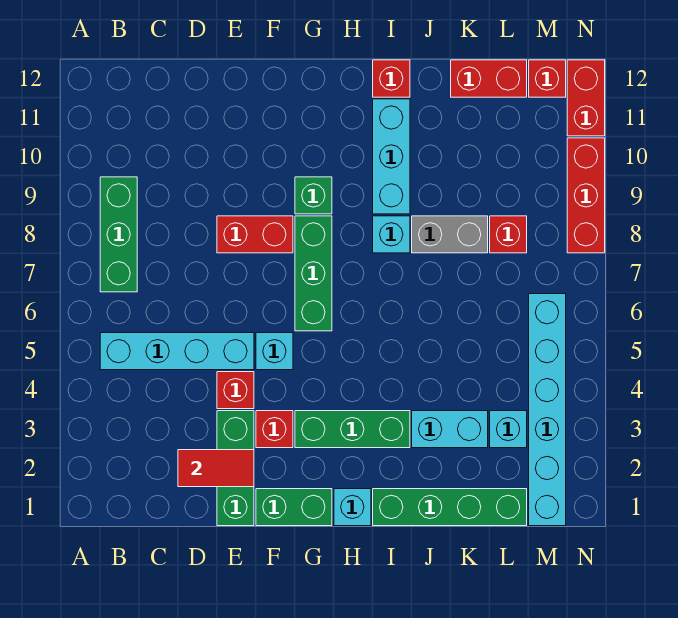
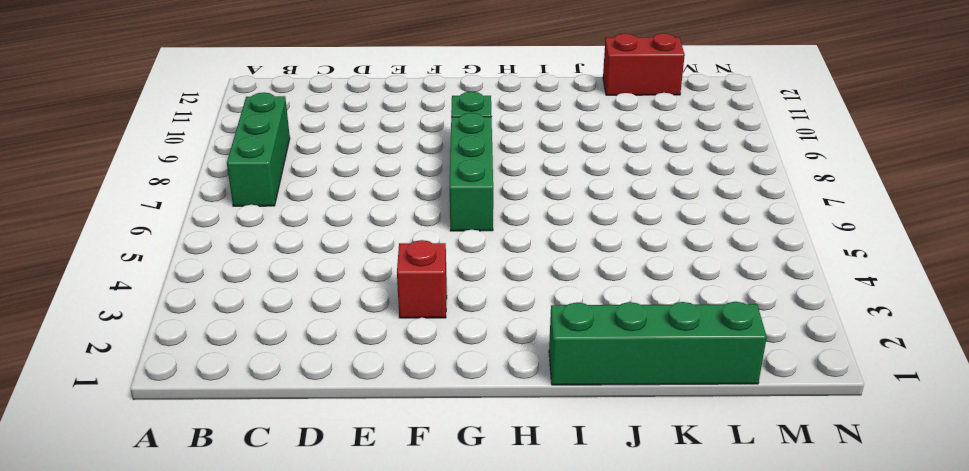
none -> cyan 1x4 brick [100,333,254,370]
none -> green 1x3 brick [217,411,254,526]
none -> red 1x1 brick [217,372,254,409]

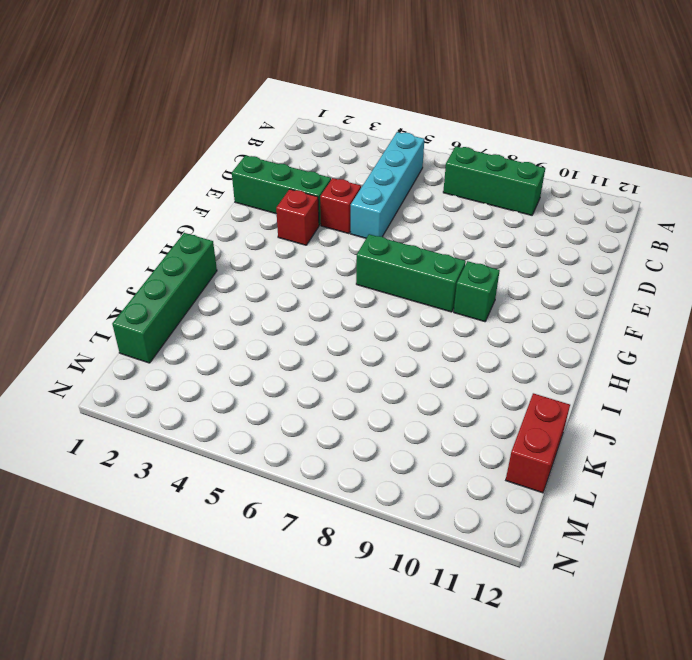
none -> red 1x2 brick [217,216,293,253]
none -> green 1x2 brick [256,489,332,526]
none -> cyan 1x1 brick [256,333,293,370]

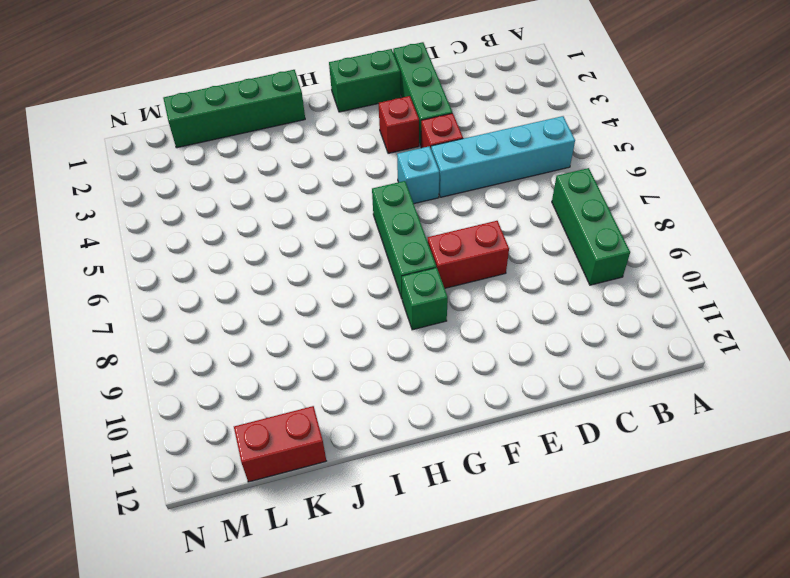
none -> green 1x3 brick [295,411,410,448]
none -> cyan 1x1 brick [334,489,371,526]
none -> cyan 1x1 brick [373,216,410,253]

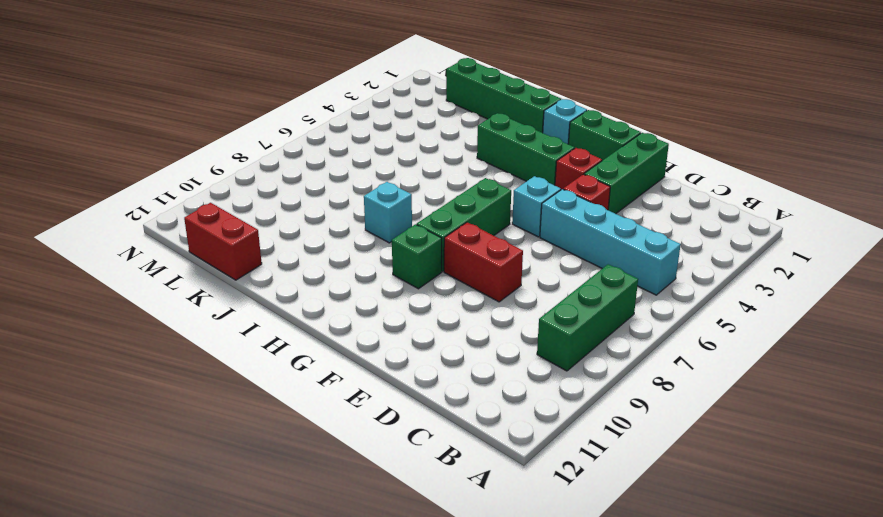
none -> cyan 1x3 brick [373,99,410,214]
none -> red 1x1 brick [373,60,410,97]
none -> cyan 1x2 brick [412,411,488,448]

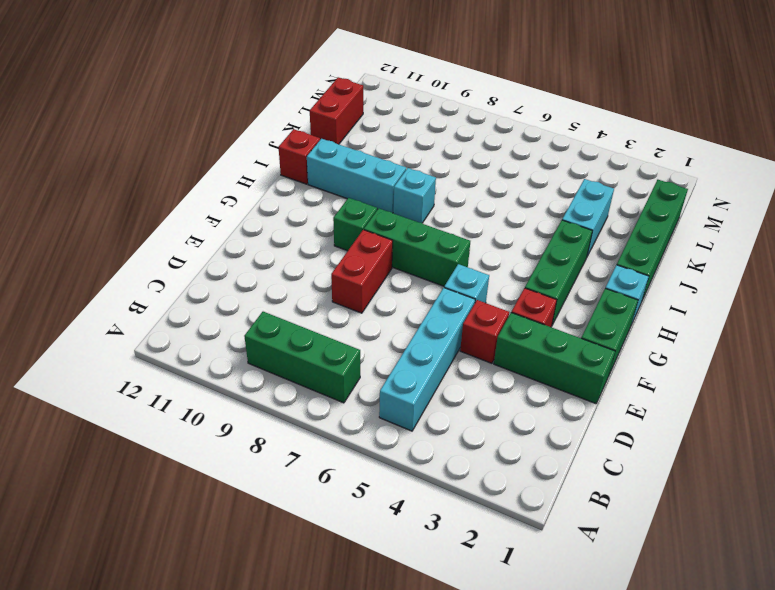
none -> grey 1x2 brick [412,216,488,253]
none -> cyan 1x1 brick [490,411,527,448]
none -> red 1x1 brick [490,216,527,253]

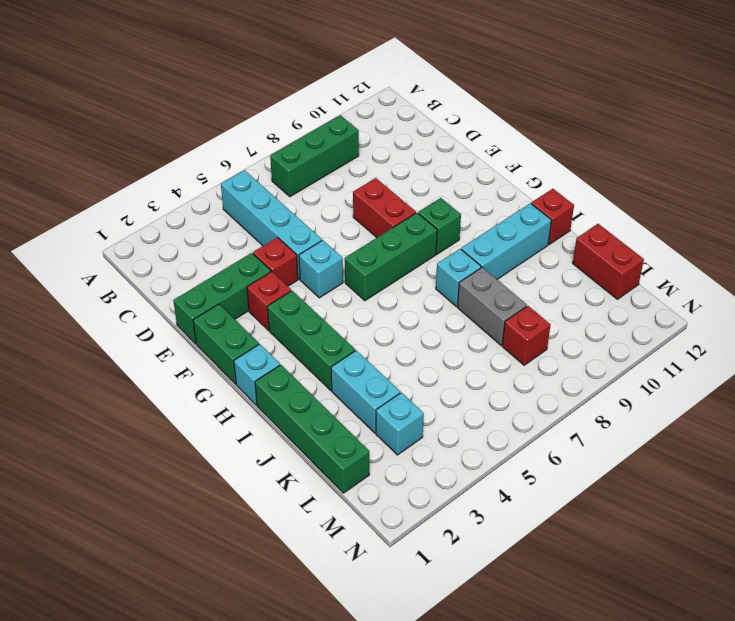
none -> cyan 1x6 brick [529,294,566,526]
none -> red 1x1 brick [529,60,566,97]
none -> red 1x3 brick [567,138,605,253]

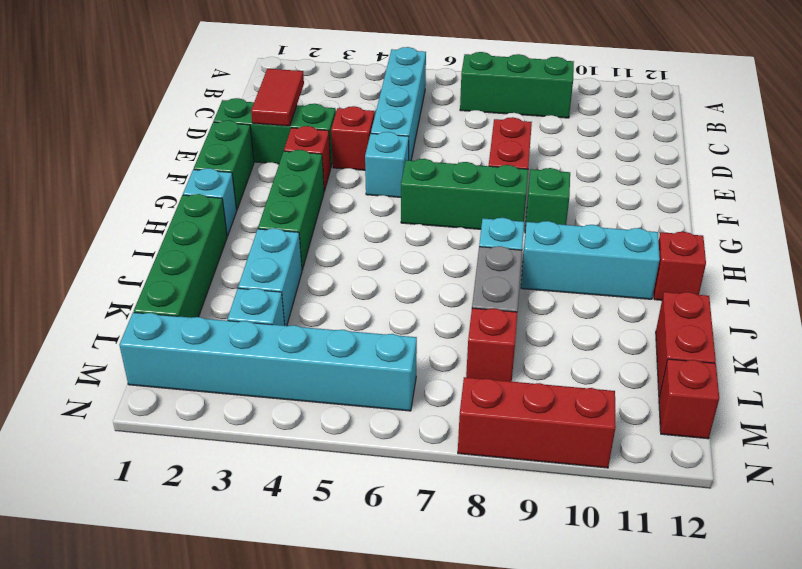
none -> red 1x2 brick [567,60,605,136]

